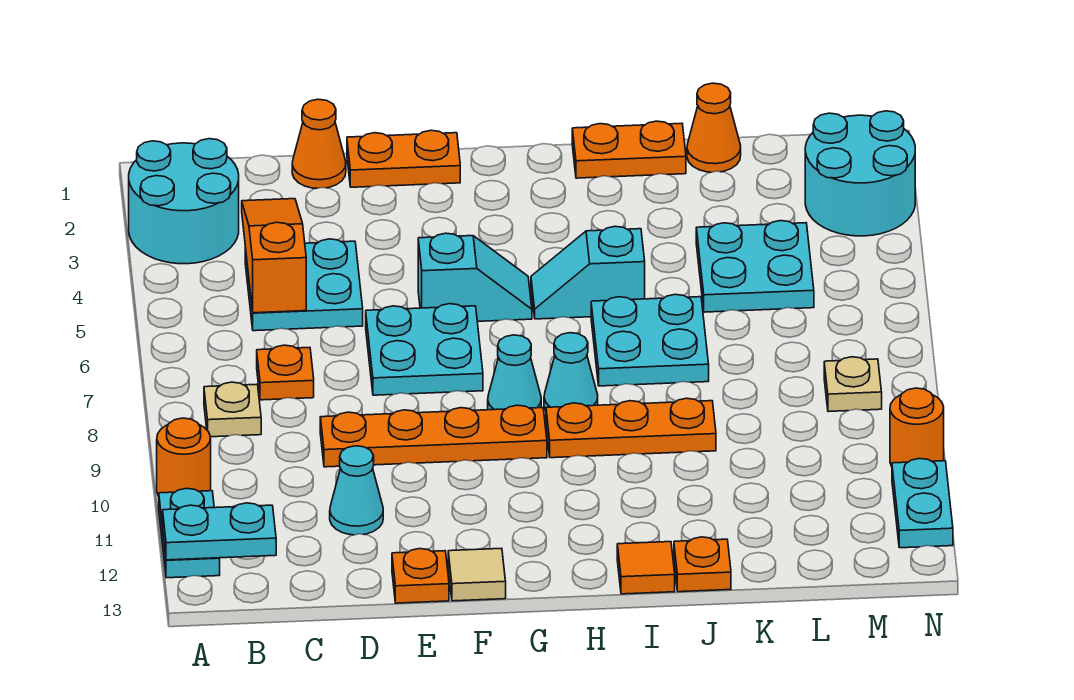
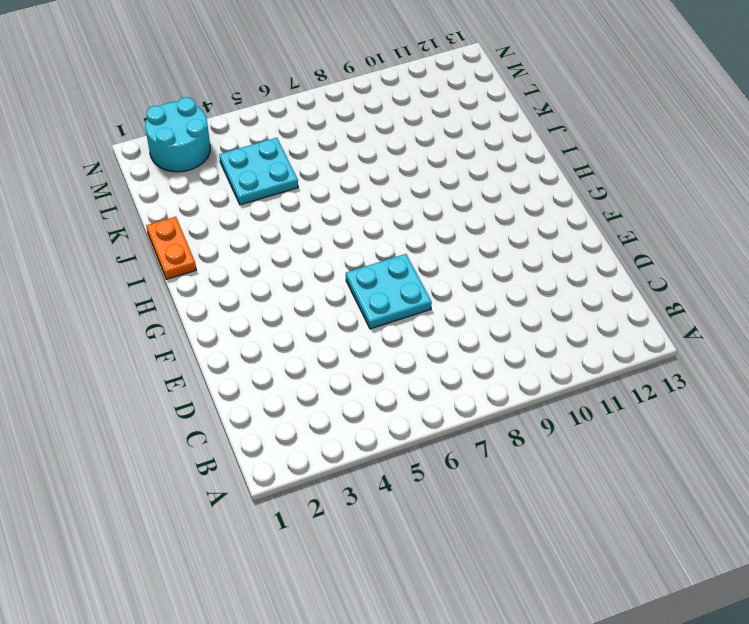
none -> cyan 2x2 round brick [129,139,239,264]
none -> orange 1x1 round brick [157,418,211,496]
none -> cyan 1x2 plate [159,488,220,578]
none -> tan 1x1 plate [204,382,261,437]

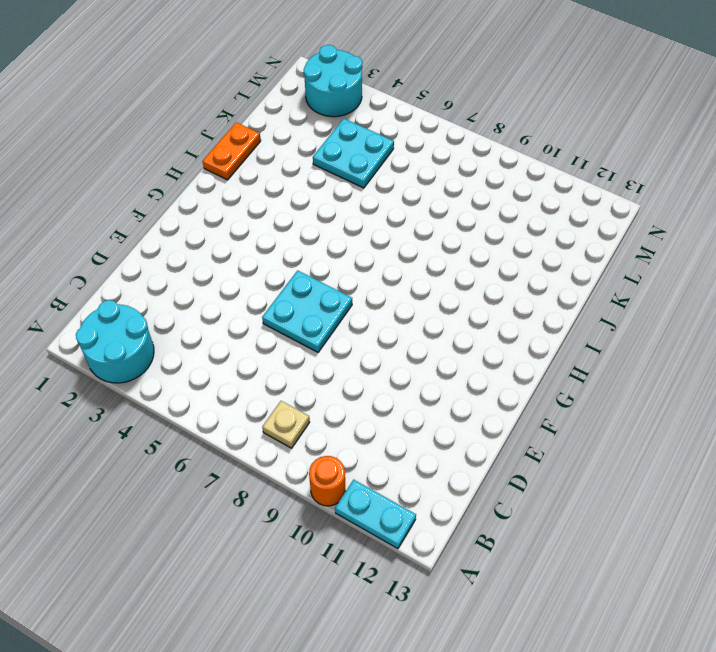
none -> cyan 2x2 plate [245,239,363,331]
none -> orange 1x1 plate [257,345,314,400]
none -> orange 1x1 cone [292,99,346,188]
none -> orange 1x4 plate [320,405,547,467]

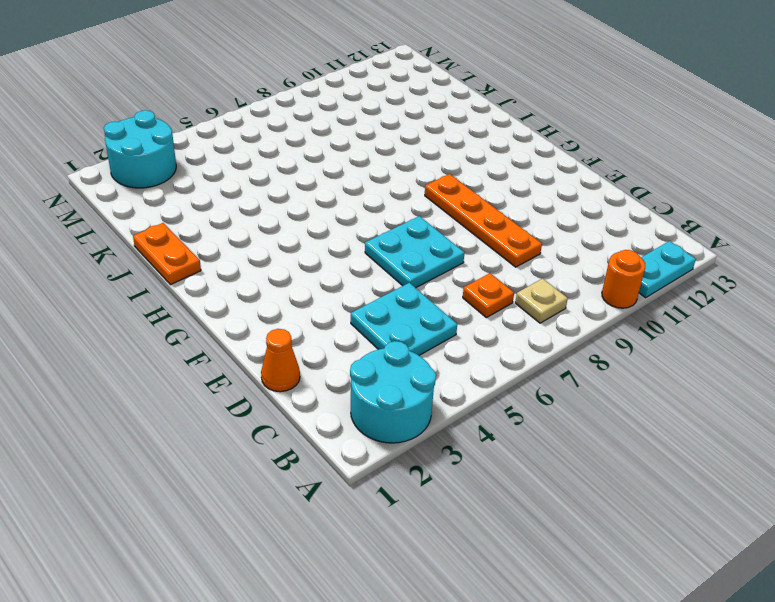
none -> cyan 1x1 cone [330,446,383,535]
none -> orange 1x2 plate [347,130,460,187]
none -> orange 1x1 plate [392,549,449,603]
none -> cyan 1x2 slope [418,233,532,321]

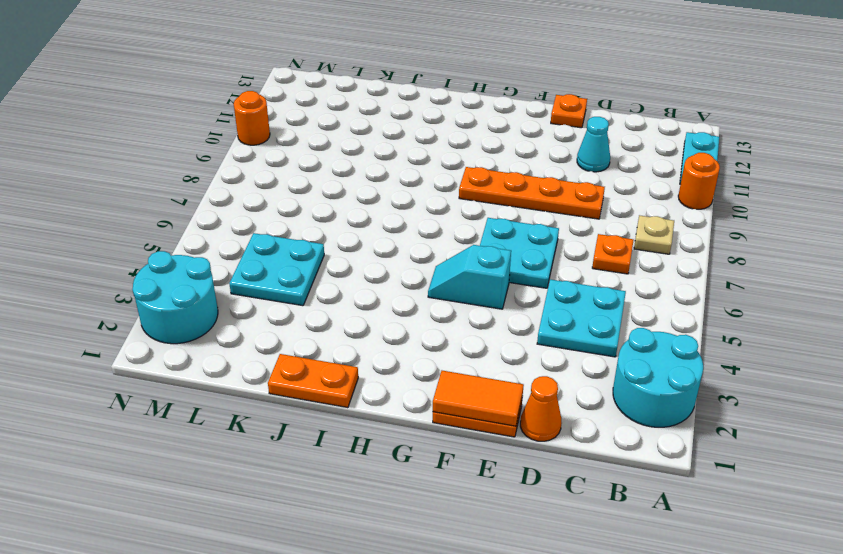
orange 1x2 tile [433,371,524,426] -> none
none -> tan 1x1 tile [448,548,506,601]
none -> cyan 1x1 cone [488,335,541,410]
none -> cyan 1x2 slope [531,226,645,319]
none -> cyan 1x1 cone [544,333,598,410]

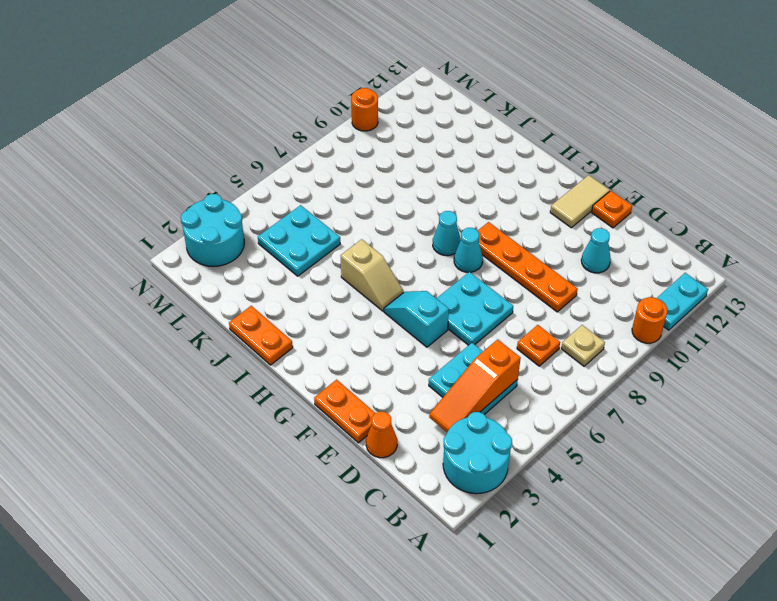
tan 1x2 tile [550,175,610,228] -> tan 1x1 tile [448,548,506,601]
tan 1x2 slope [341,239,404,311] -> cyan 1x2 slope [531,226,645,319]
none -> orange 1x3 plate [546,398,716,458]
none -> cyan 2x2 plate [591,294,709,386]
none -> orange 1x1 tile [617,542,675,594]
none -> orange 1x1 plate [674,537,731,592]

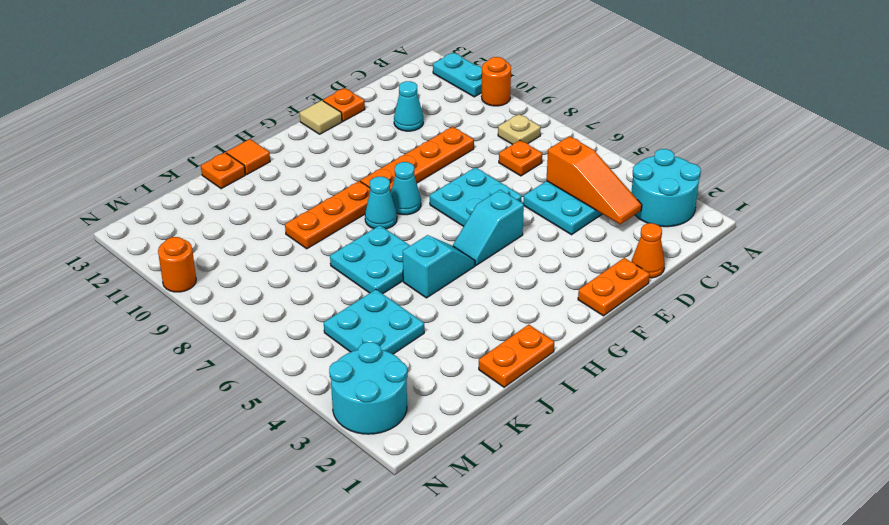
none -> orange 1x1 cone [687,83,741,172]
none -> tan 1x1 plate [824,357,882,412]
none -> cyan 1x2 plate [892,459,953,548]
none -> cyan 1x2 plate [163,503,276,560]

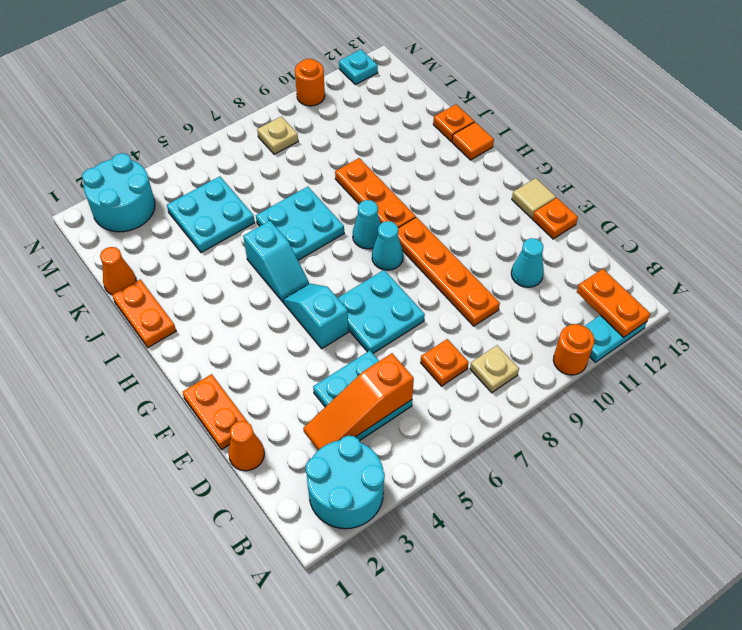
orange 1x2 plate [577,269,650,338] -> cyan 1x2 plate [163,503,276,560]
cyan 1x1 plate [339,49,378,85] -> cyan 1x2 plate [892,459,953,548]

